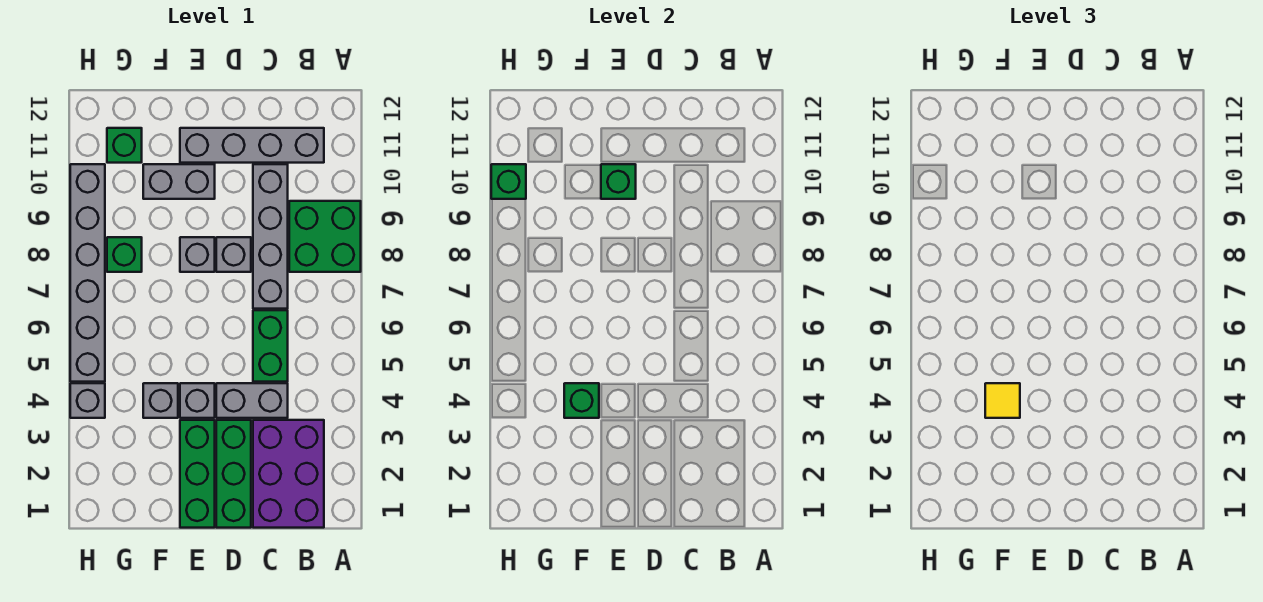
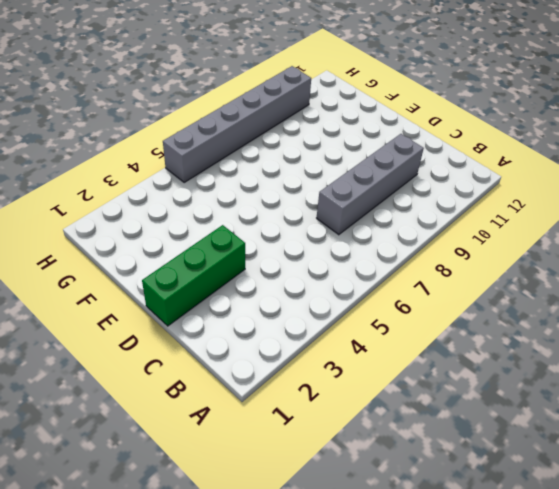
none -> green 2x2 brick [289,201,361,272]
none -> purple 2x3 brick [253,420,324,528]
none -> grey 1x4 brick [180,128,324,163]

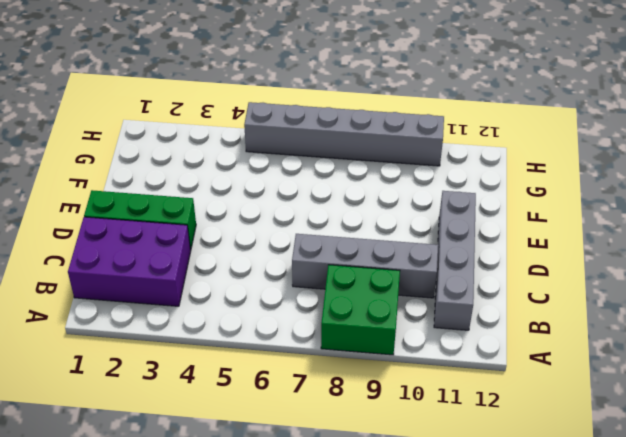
none -> grey 1x2 brick [216,383,288,418]
none -> green 1x2 brick [253,310,288,382]
none -> grey 1x1 brick [216,237,251,272]

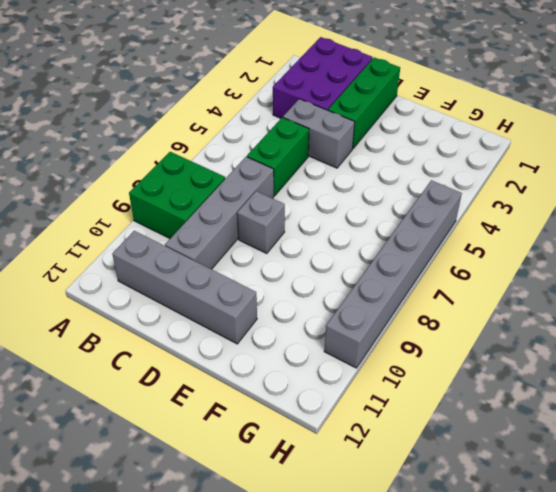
none -> green 1x3 brick [180,420,215,528]
none -> grey 1x1 brick [180,383,215,418]
none -> grey 1x1 brick [180,237,215,272]

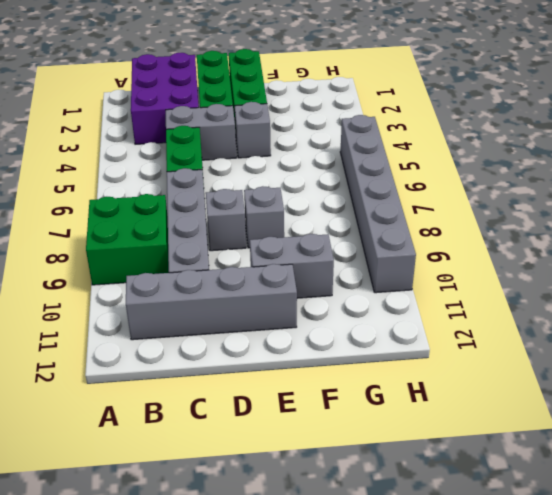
none -> grey 1x1 brick [143,383,178,418]
none -> green 1x1 brick [107,237,142,272]
none -> green 1x1 brick [107,128,142,163]

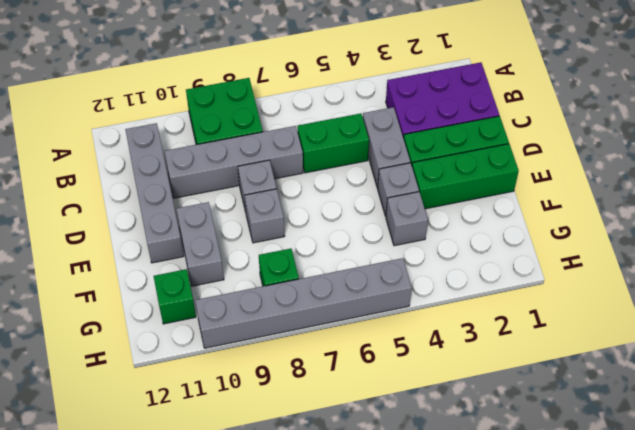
none -> grey 1x1 brick [70,383,105,418]
none -> green 1x1 brick [601,164,636,199]
none -> green 1x1 brick [564,383,599,418]

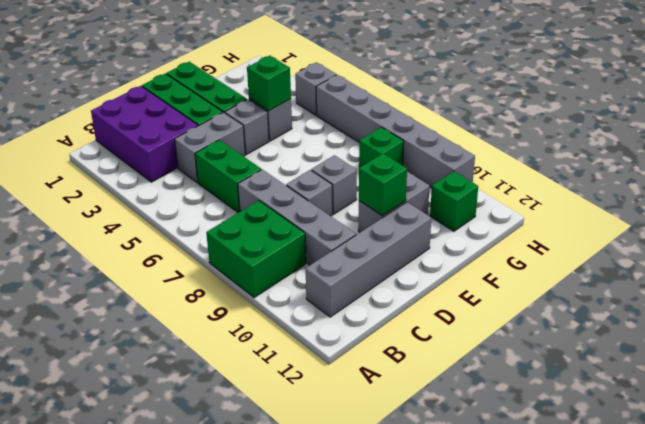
none -> green 1x1 brick [491,164,526,199]
none -> yellow 1x1 tile [985,383,1020,418]

